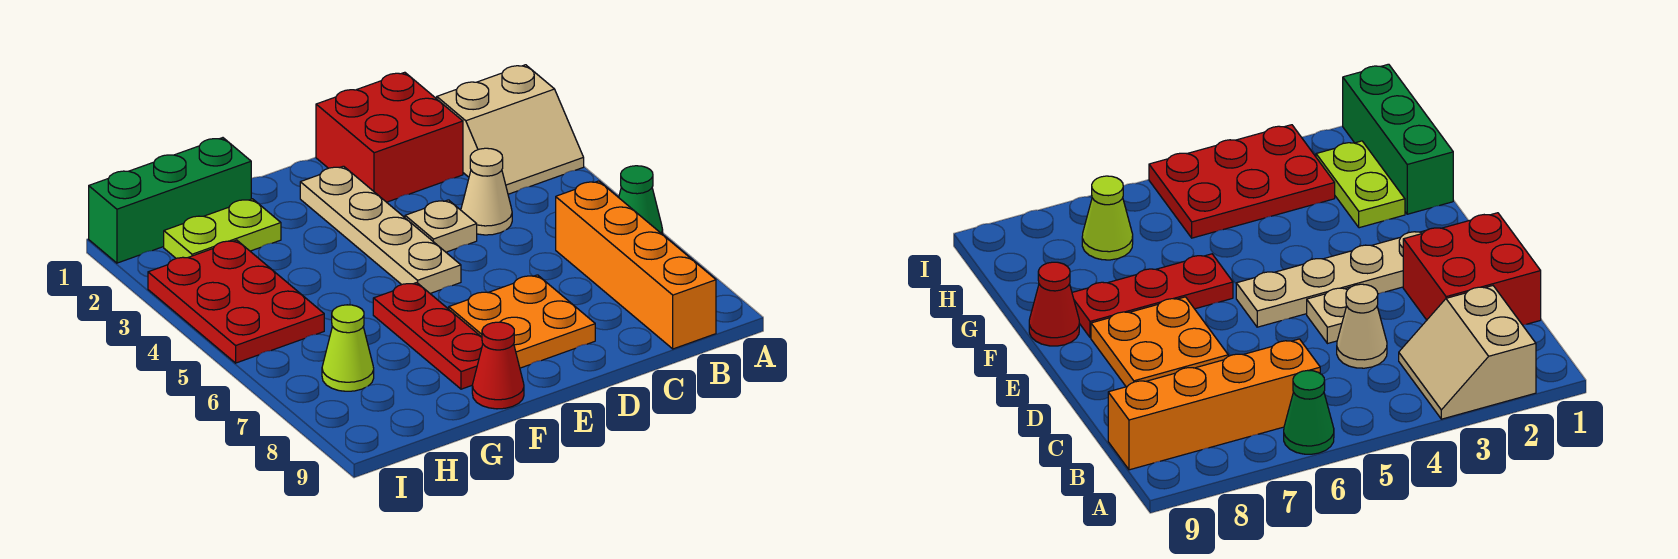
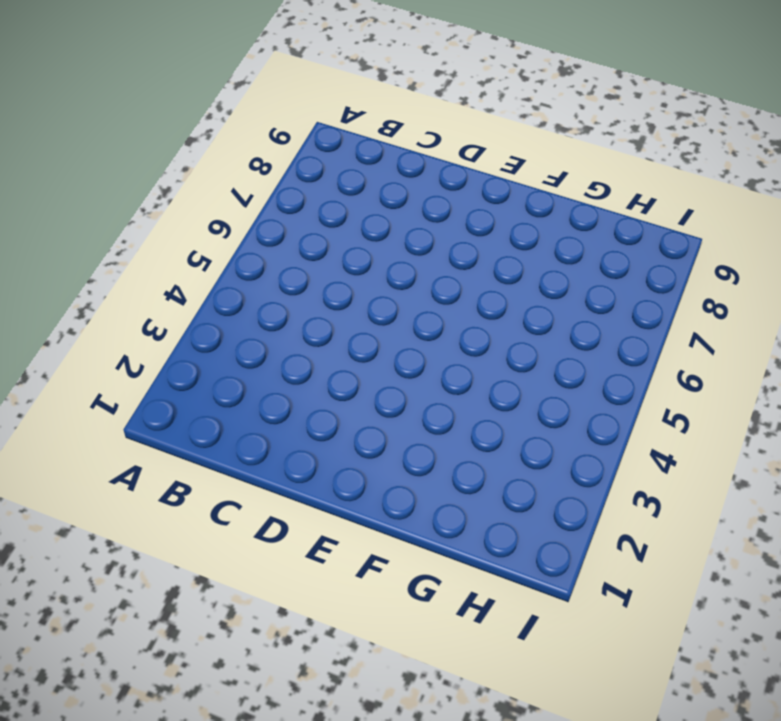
none -> tan 2x2 slope [437,65,584,194]
none -> green 1x1 cone [619,166,663,235]
none -> orange 1x4 brick [556,181,716,349]

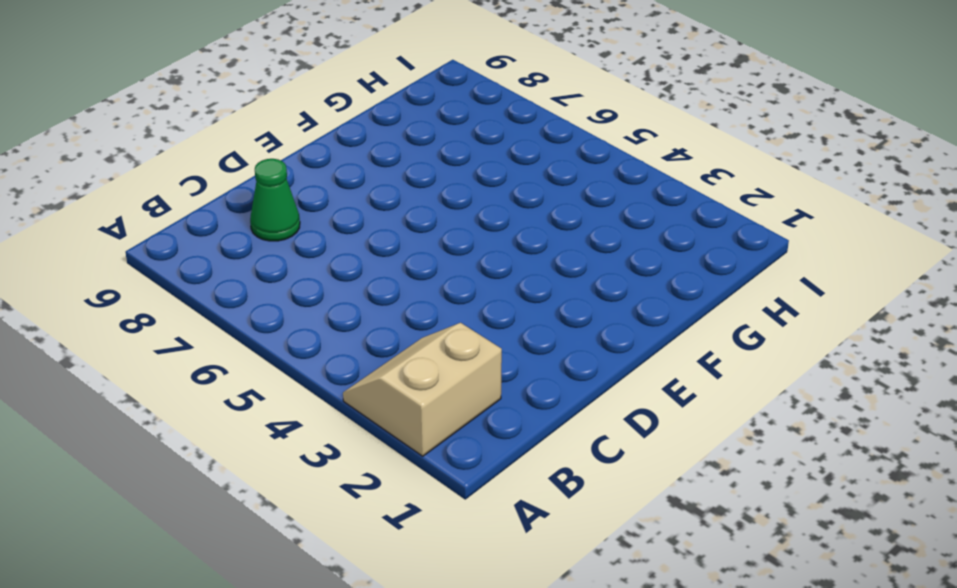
green 1x1 cone [250,159,300,241] -> green 1x1 cone moved to [619,166,663,235]
none -> orange 1x4 brick [556,181,716,349]
none -> red 2x2 brick [316,72,463,202]
none -> tan 1x1 cone [461,148,512,235]

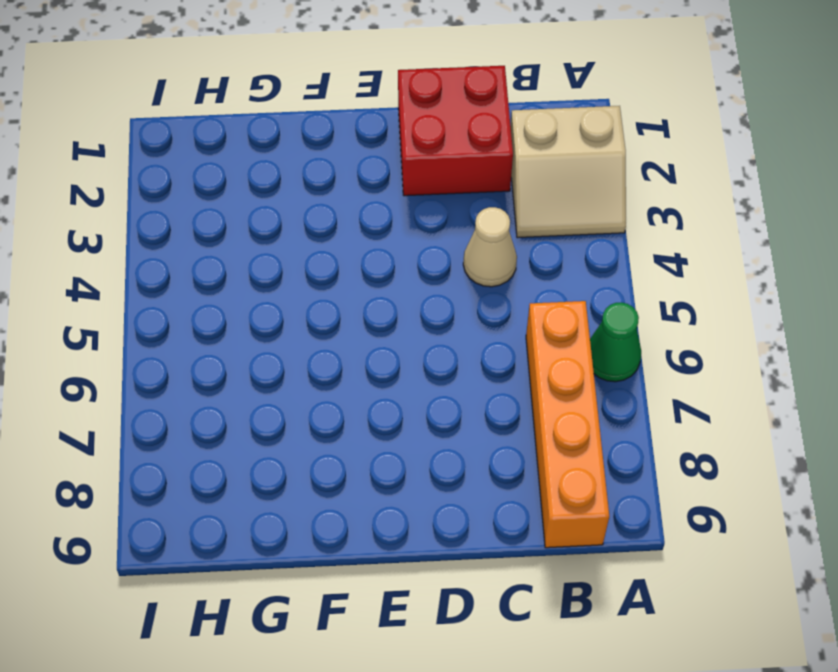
none -> tan 1x1 plate [405,200,477,252]
none -> orange 2x2 plate [449,275,595,368]
none -> tan 1x4 plate [300,166,461,293]

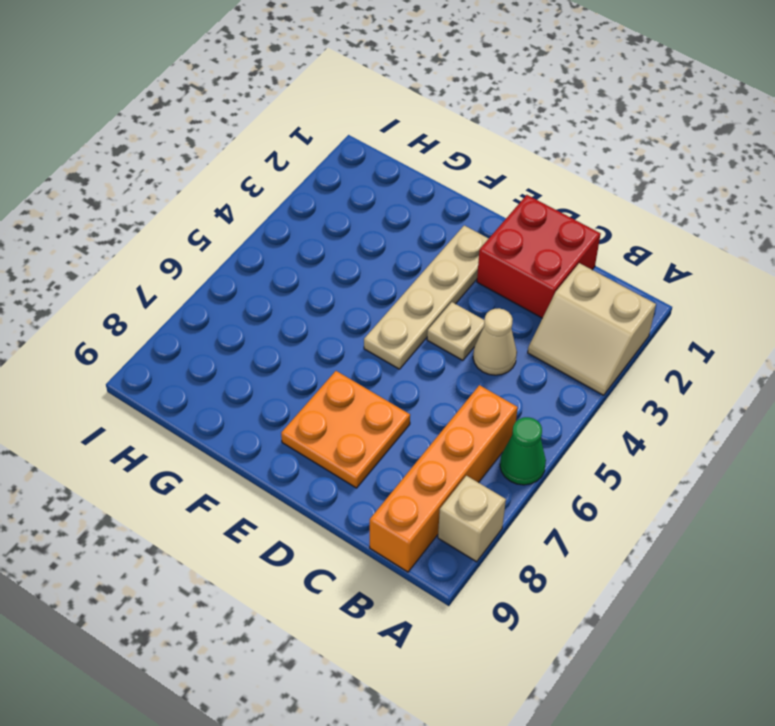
tan 1x1 brick [438,476,506,562] -> none
none -> red 1x3 plate [373,283,483,389]
none -> red 1x1 cone [472,322,524,409]
none -> green 1x3 brick [89,138,251,263]

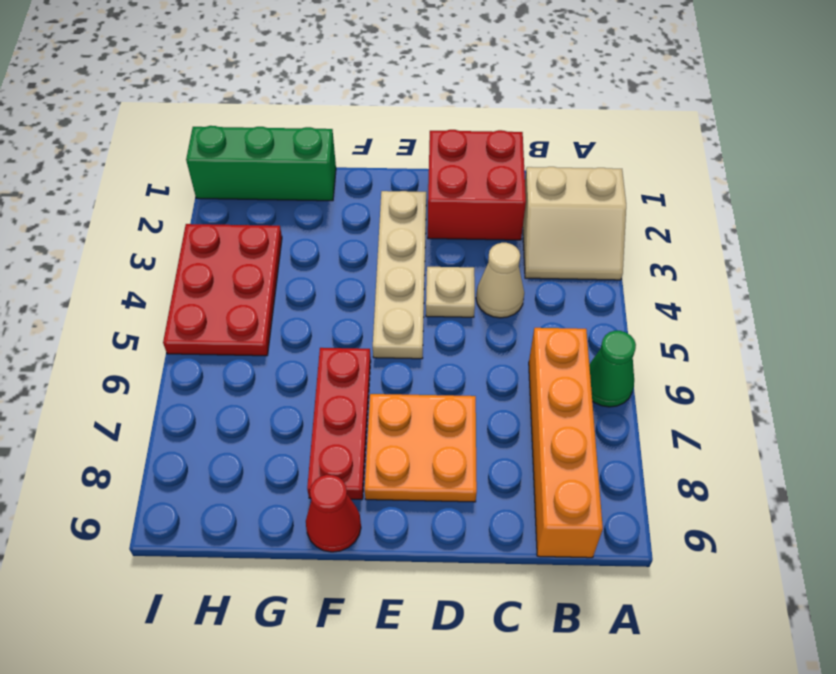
none -> lime 1x2 plate [164,199,281,258]
none -> lime 1x1 cone [322,305,374,391]

